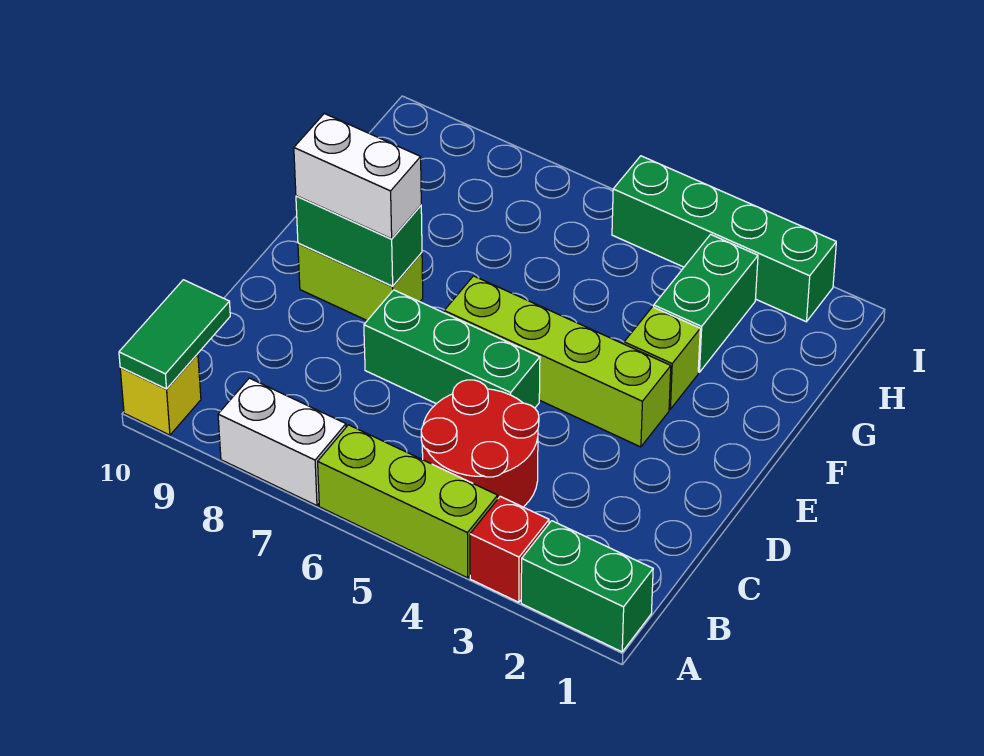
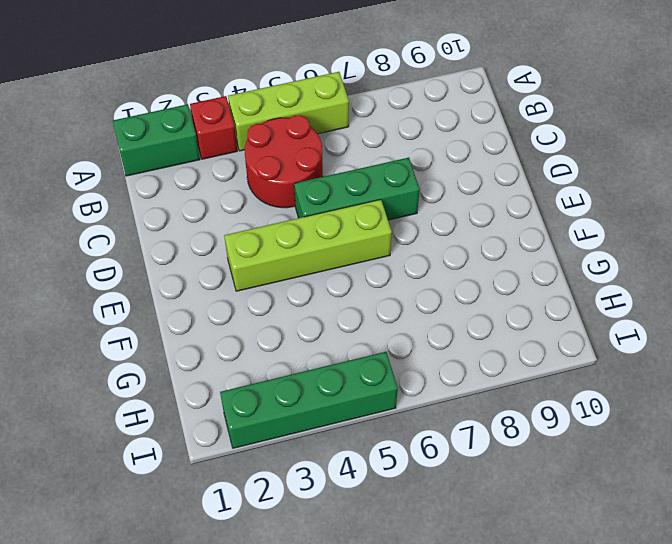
none -> white 1x2 brick [218,378,346,506]
none -> yellow 1x1 brick [120,354,201,435]
none -> lime 1x2 brick [298,243,423,320]

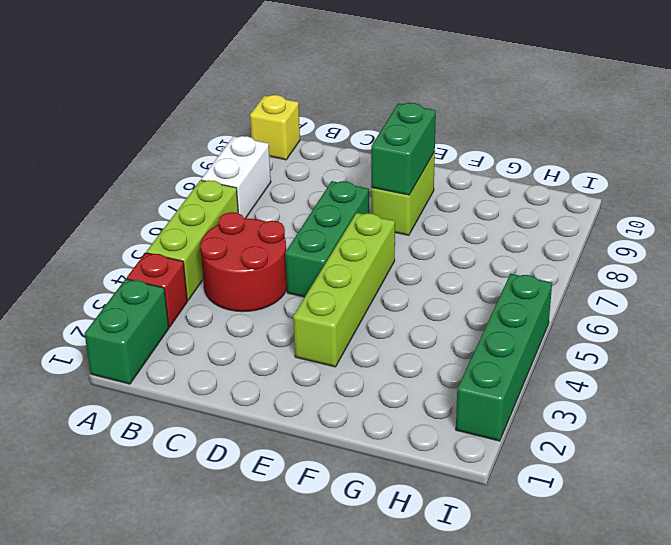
none -> lime 1x1 brick [624,307,700,409]
none -> green 1x2 brick [654,234,758,372]
none -> green 1x2 tile [119,280,230,389]

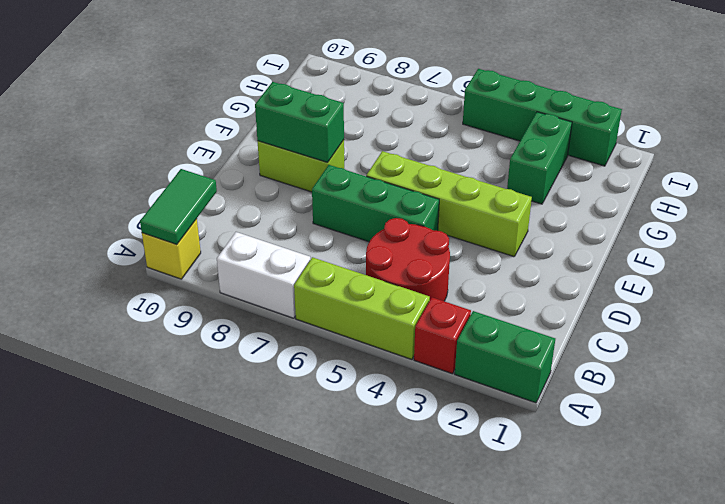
none -> lime 1x1 brick [624,307,700,409]
none -> white 1x2 brick [294,114,421,239]

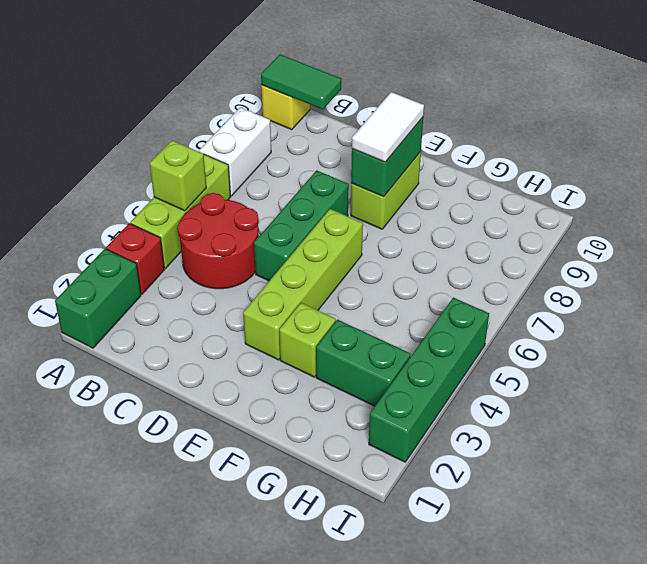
lime 1x1 brick [150,140,206,211] -> none
white 1x2 tile [352,92,424,162] -> white 1x2 brick [294,114,421,239]

